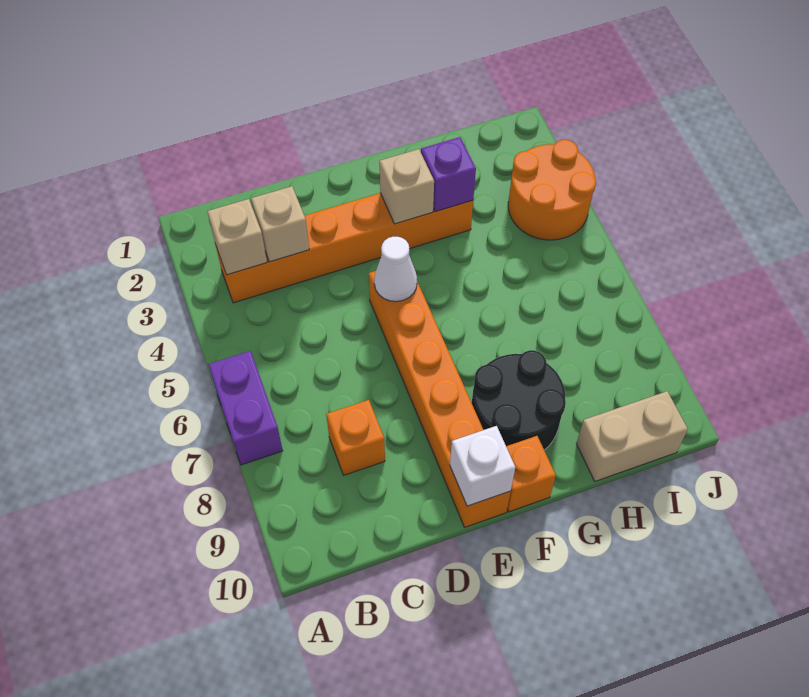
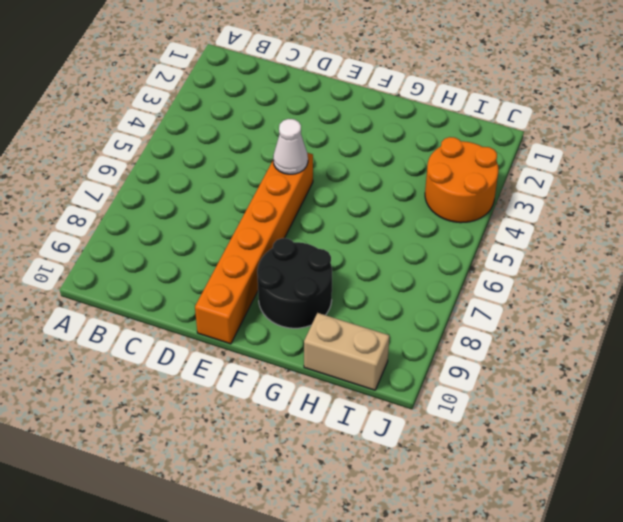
none -> purple 1x2 brick [208,351,283,465]
none -> orange 1x6 brick [215,193,473,303]
none -> orange 1x1 brick [326,400,385,475]

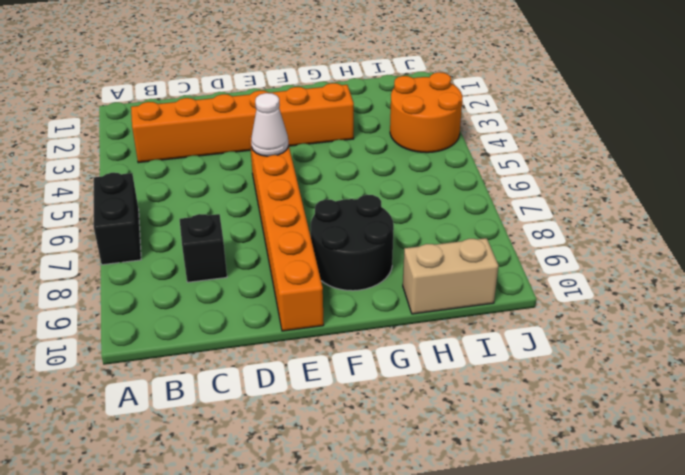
black 1x2 brick [94,173,141,265] -> purple 1x2 brick [208,351,283,465]
black 1x1 brick [180,214,227,282] -> orange 1x1 brick [326,400,385,475]
none -> orange 1x1 brick [506,436,556,512]
none -> tan 1x1 brick [207,199,267,275]
none -> tan 1x1 brick [251,186,309,262]

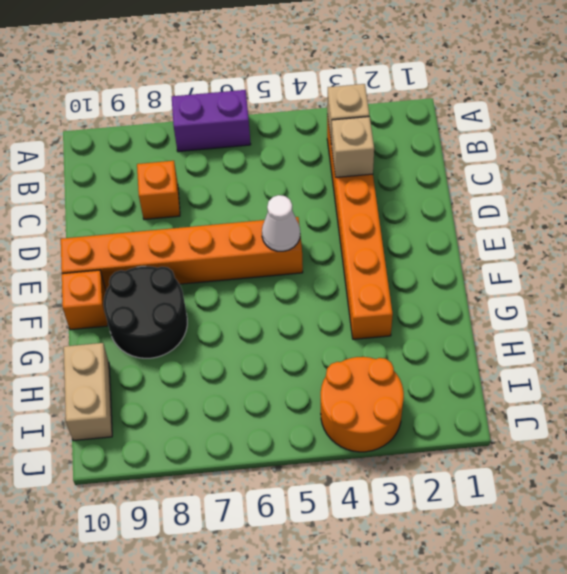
none -> white 1x1 brick [450,426,515,506]
none -> tan 1x1 brick [379,149,434,224]
none -> purple 1x1 brick [421,137,476,212]

